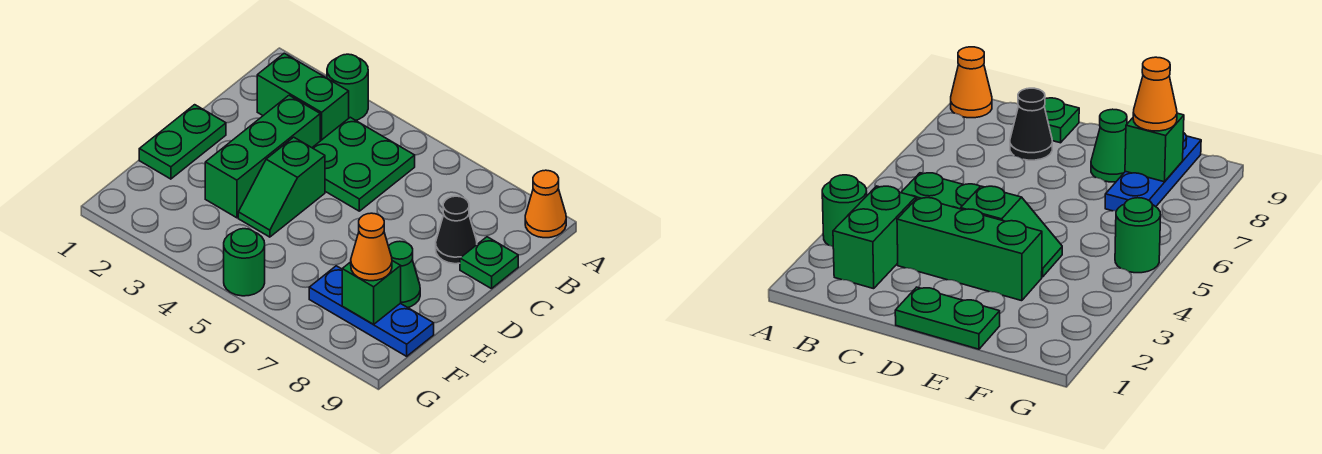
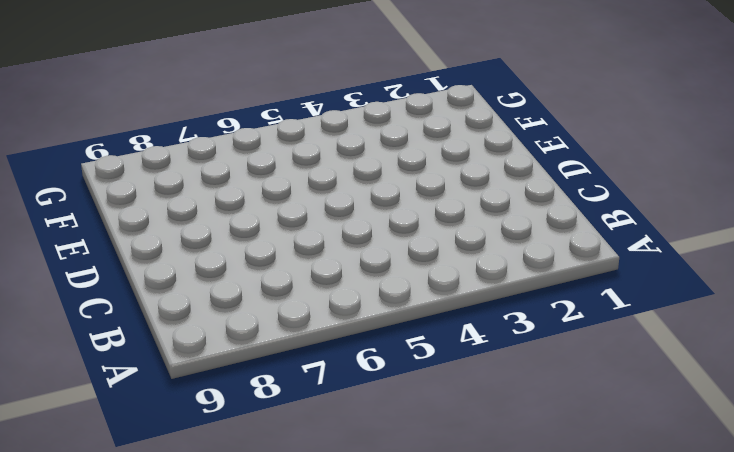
none -> green 1x1 round brick [327,54,368,120]
none -> orange 1x1 cone [525,170,566,238]
none -> green 1x2 brick [257,53,349,141]

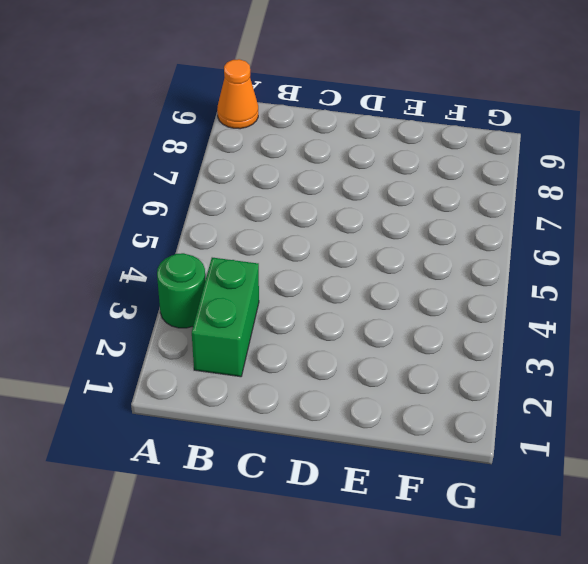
none -> green 2x2 plate [312,117,415,211]
none -> green 1x3 brick [205,96,320,218]
none -> black 1x1 cone [436,196,477,264]

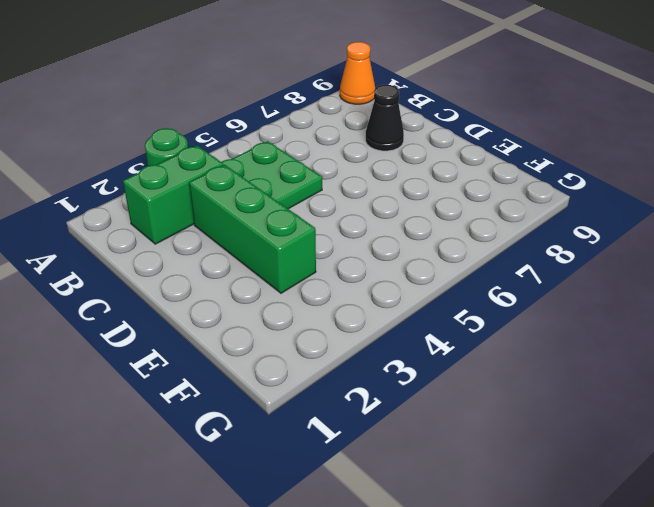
none -> green 1x1 plate [460,237,518,289]
none -> green 1x2 plate [139,105,226,179]
none -> green 1x2 slope [238,137,325,237]

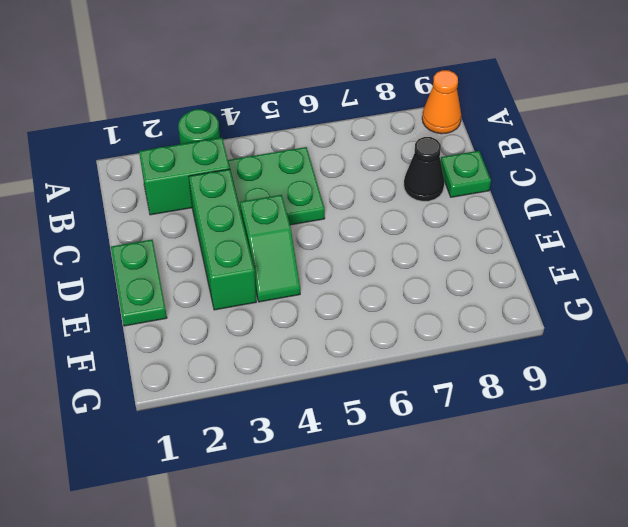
none -> green 1x1 cone [389,241,420,308]
none -> blue 1x3 plate [309,266,434,356]
none -> green 1x1 round brick [224,229,265,296]

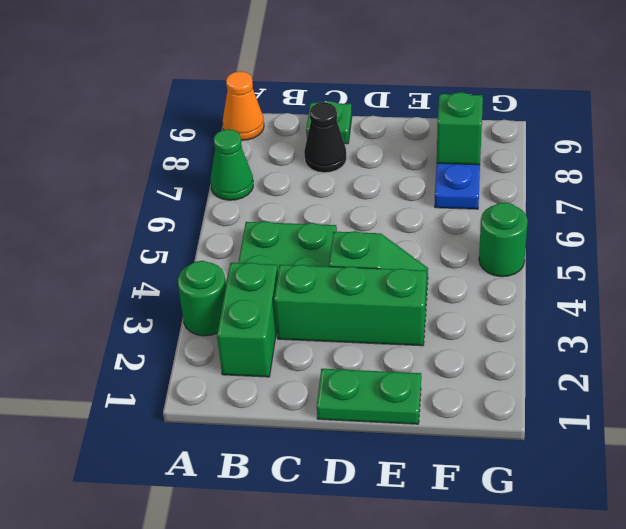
green 1x1 cone [210,129,253,200] -> green 1x1 cone moved to [389,241,420,308]
none -> orange 1x1 cone [351,213,392,281]

